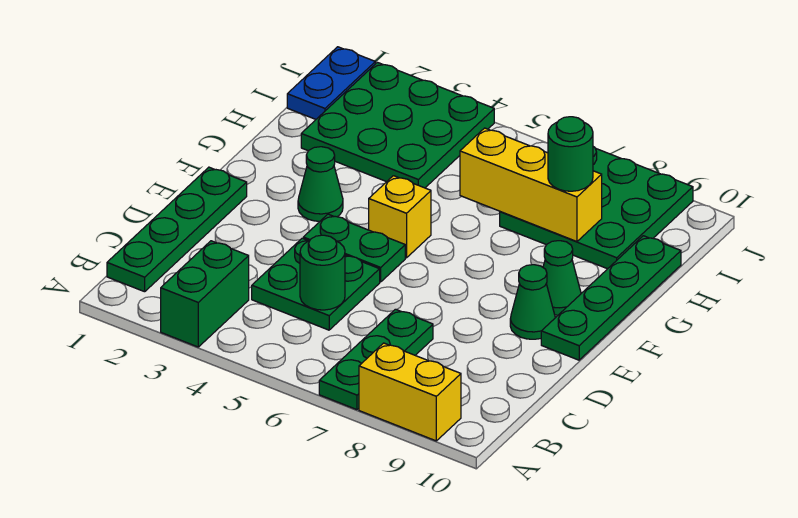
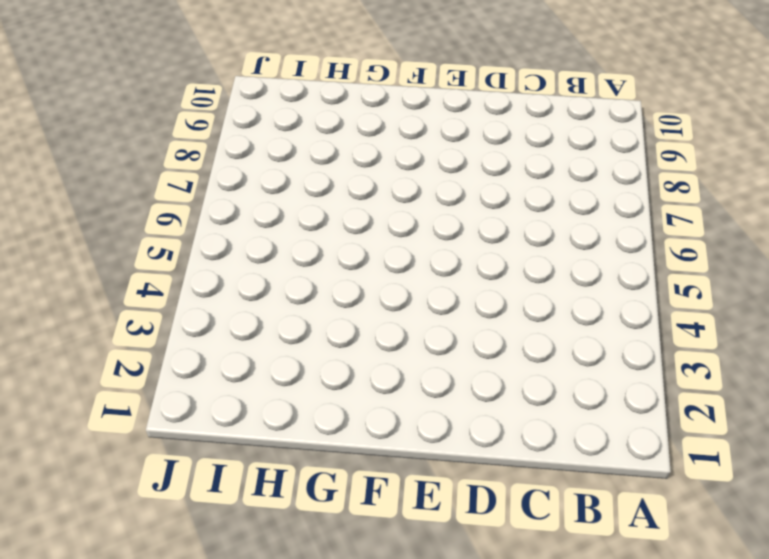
none -> green 1x2 brick [161,241,249,347]
none -> green 1x3 plate [319,309,433,410]
none -> yellow 1x2 brick [359,343,461,441]

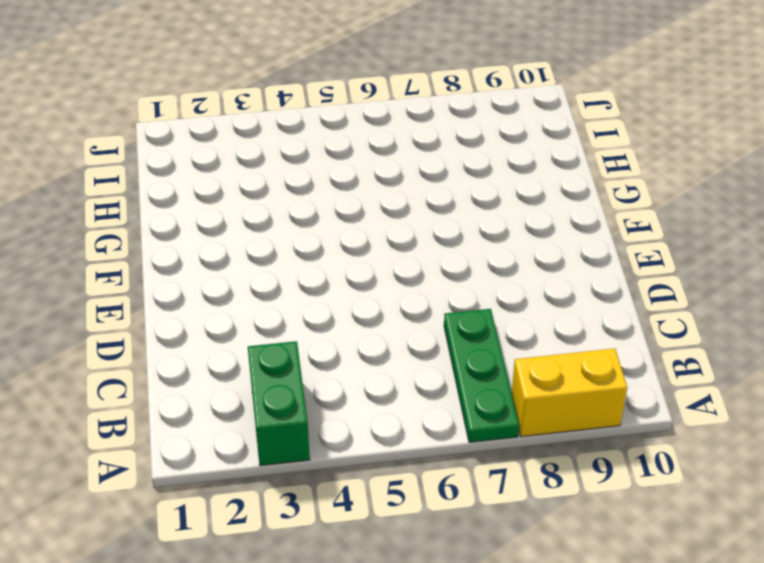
none -> green 1x4 plate [107,167,247,292]
none -> green 2x2 plate [252,238,380,330]
none -> green 1x2 plate [303,214,405,282]

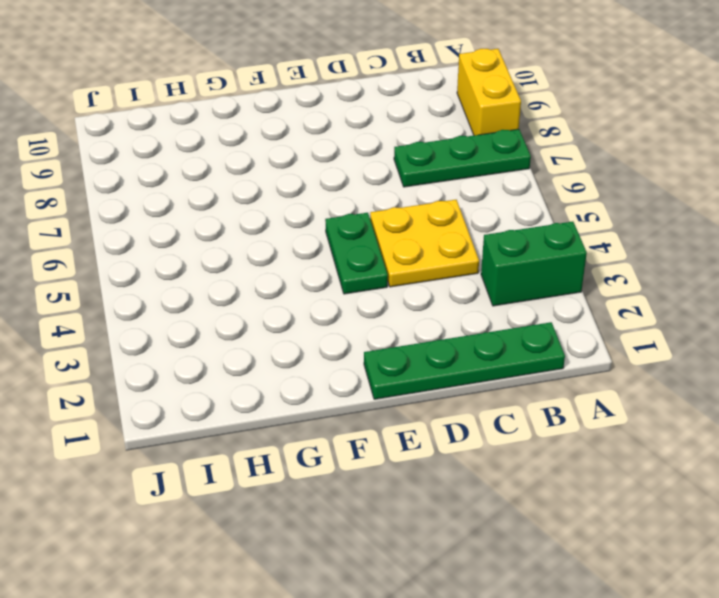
yellow 2x2 plate [370,200,479,287] -> green 2x2 plate [252,238,380,330]
none -> green 1x1 cone [510,265,555,339]
none -> green 1x4 plate [541,236,681,360]
none -> green 1x1 cone [298,147,343,221]

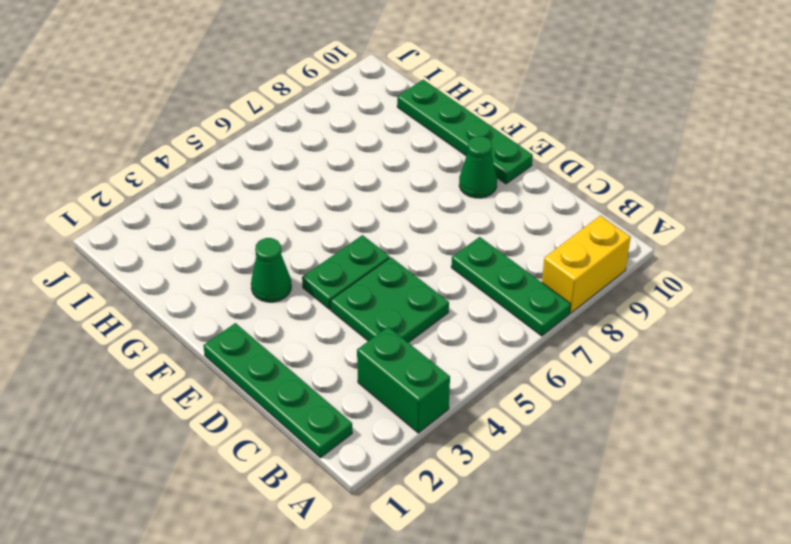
none -> yellow 1x1 brick [369,176,431,258]
none -> green 1x1 cone [543,241,581,315]
none -> green 3x3 plate [301,62,494,188]

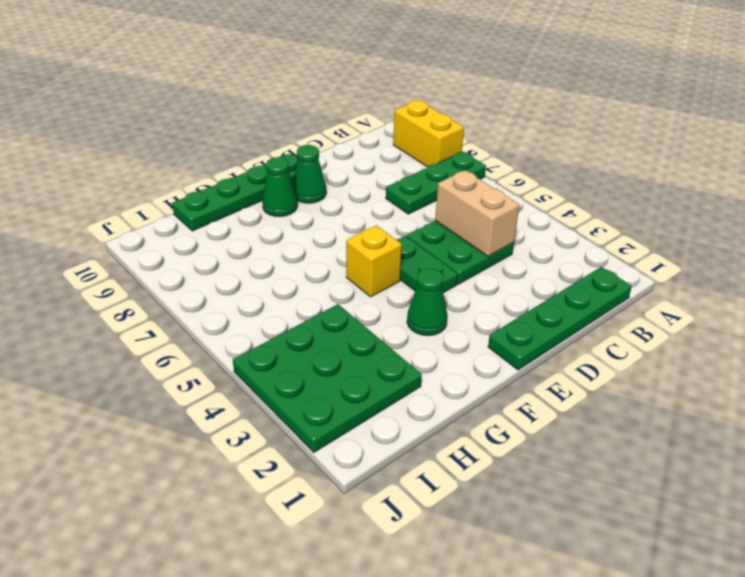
tan 1x2 brick [435,170,519,256] -> green 1x1 round brick [300,235,345,310]
none -> green 1x2 brick [161,241,249,347]
none -> green 3x3 plate [500,147,693,269]
none -> blue 1x2 plate [287,47,375,119]

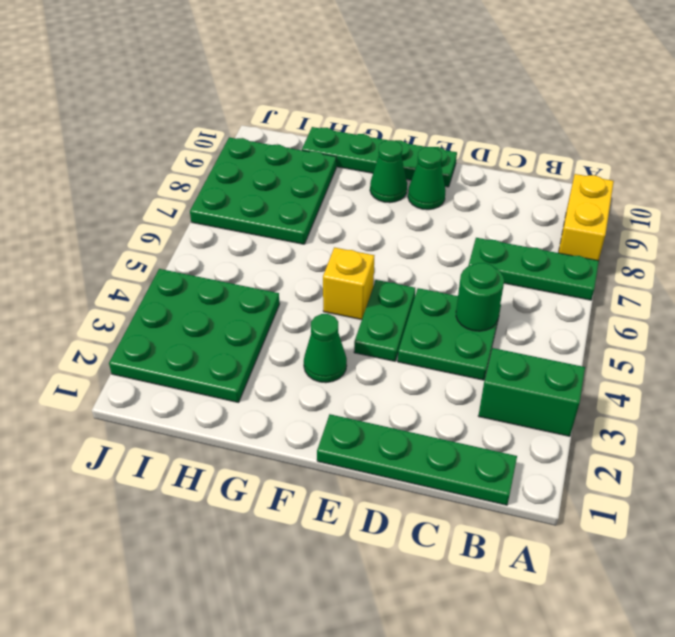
none -> blue 1x2 plate [287,47,375,119]
none -> yellow 1x3 brick [460,128,602,242]
none -> green 1x1 round brick [548,117,593,191]

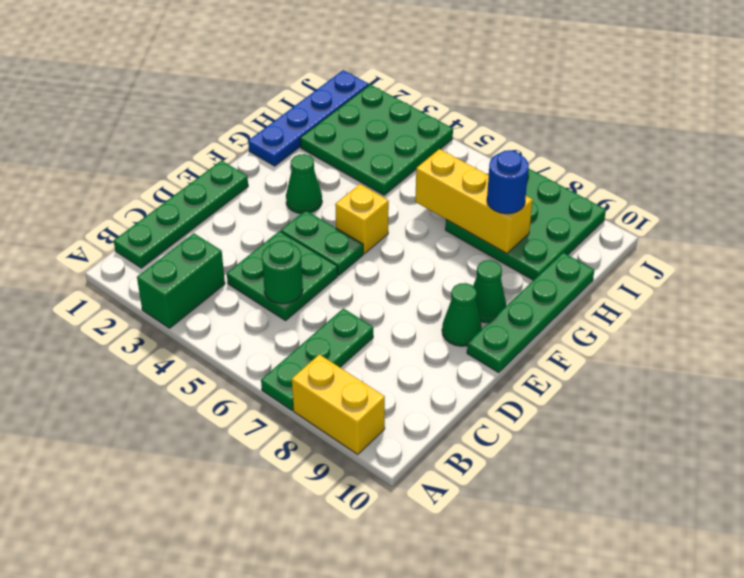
blue 1x4 plate [248,70,369,166] -> blue 1x2 plate [287,47,375,119]
blue 1x1 round brick [487,150,529,214] -> green 1x1 round brick [548,117,593,191]

